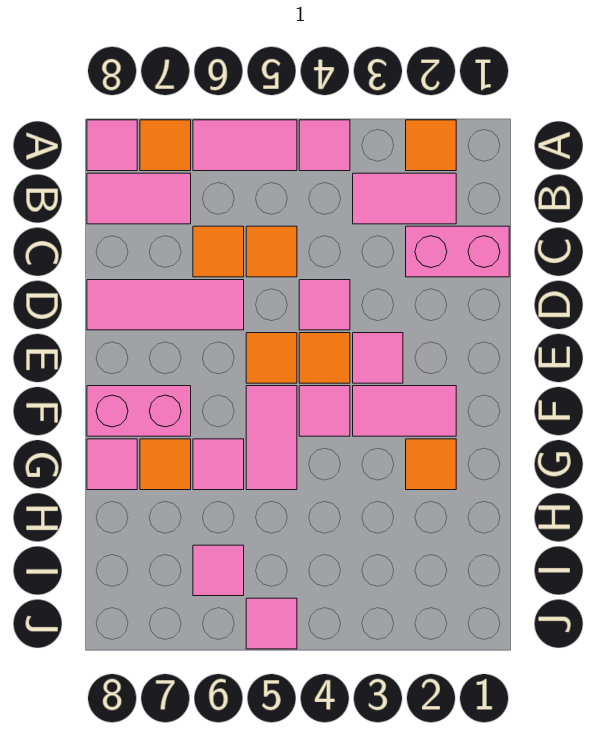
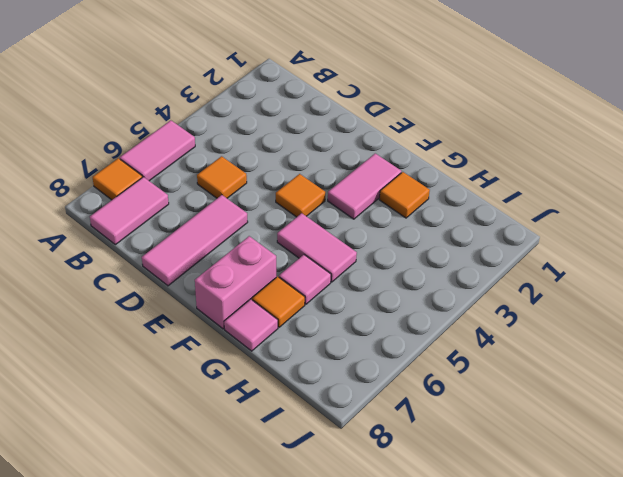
none -> orange 1x1 tile [406,120,456,171]
none -> pink 1x1 tile [299,120,350,171]
none -> pink 1x1 tile [87,120,137,171]

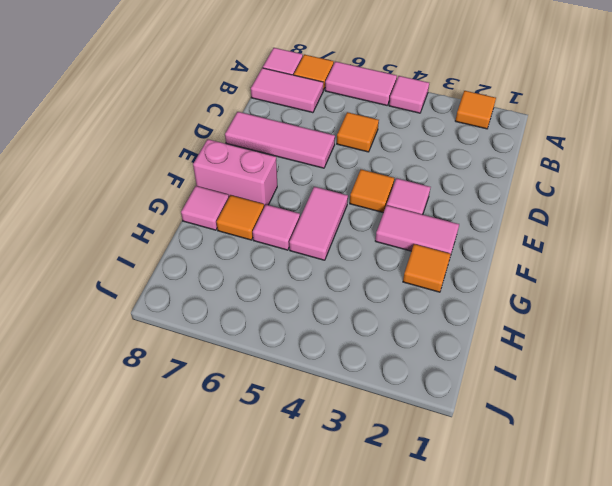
none -> pink 1x2 tile [353,173,456,224]
none -> pink 1x2 brick [406,226,509,277]
none -> orange 1x1 tile [193,226,244,277]

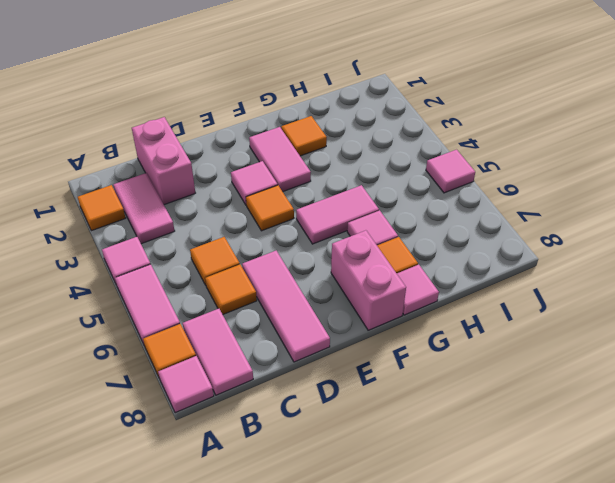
none -> pink 1x1 tile [299,280,350,330]
none -> orange 1x1 tile [246,333,297,383]
none -> pink 1x1 tile [299,386,350,436]

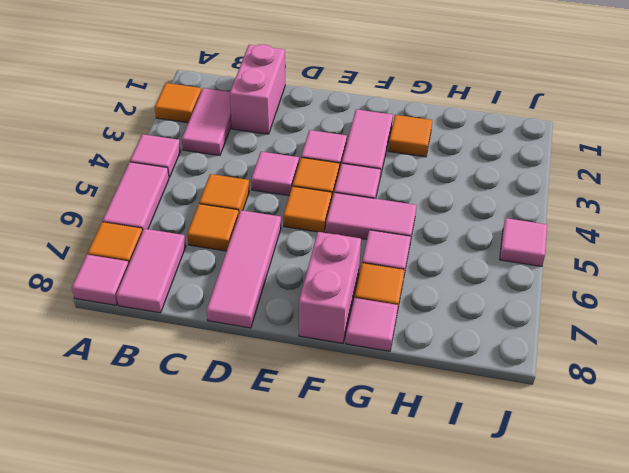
none -> pink 1x1 tile [193,545,244,596]

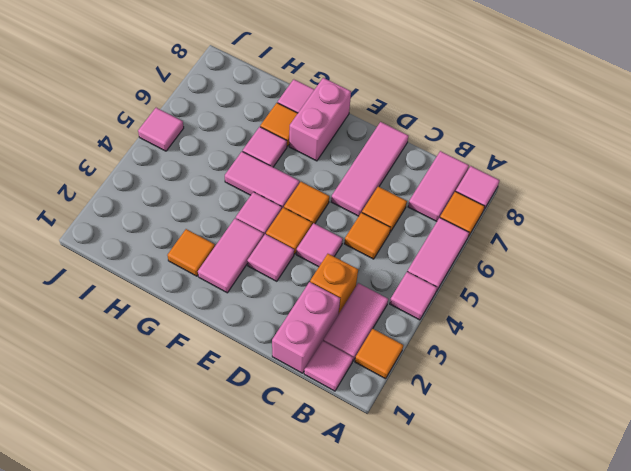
pink 1x1 tile [304,341,353,391] -> pink 1x1 tile moved to [193,545,244,596]
orange 1x1 brick [310,254,358,313] -> none

